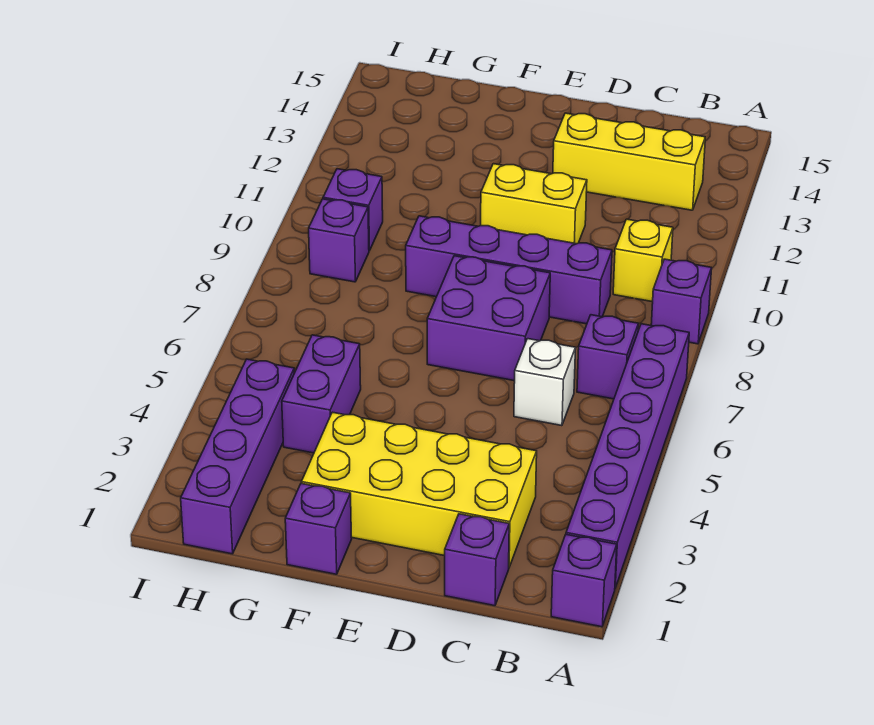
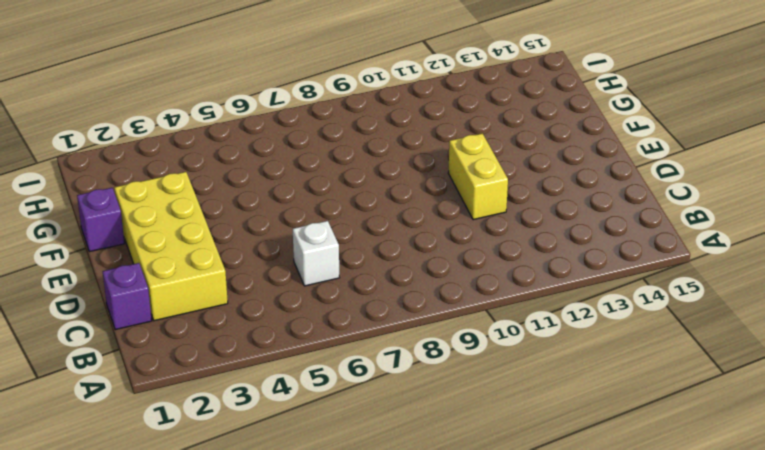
none -> purple 1x1 brick [551,535,617,627]
none -> purple 1x6 brick [566,324,689,588]
none -> purple 1x1 brick [651,259,712,344]

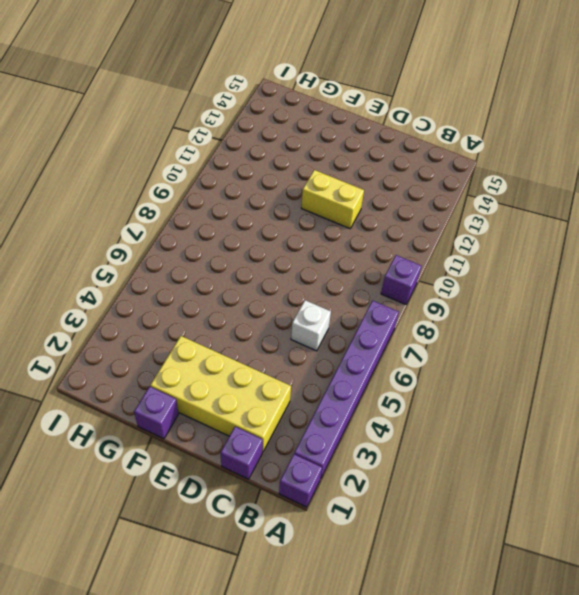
none -> purple 1x1 brick [577,315,638,399]
none -> yellow 1x1 brick [613,219,673,302]
none -> yellow 1x3 brick [553,113,705,210]

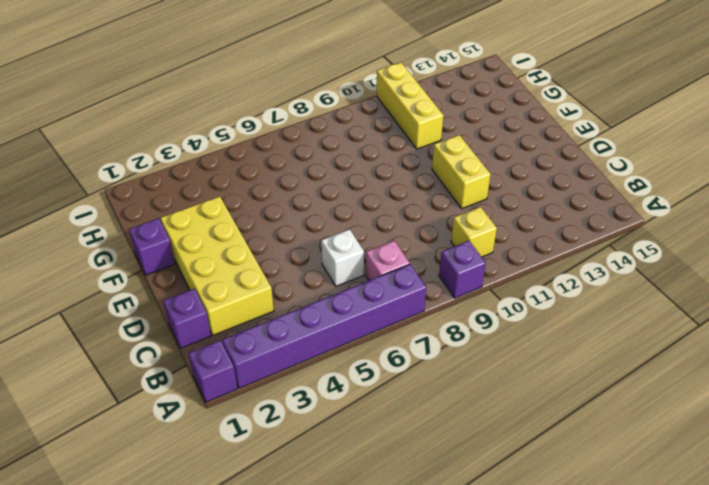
pink 1x1 brick [366,241,410,280] -> purple 1x1 brick [577,315,638,399]
yellow 1x3 brick [377,63,443,149] -> yellow 1x3 brick moved to [553,113,705,210]
none -> purple 1x4 brick [406,216,612,324]
none -> purple 2x2 brick [427,256,550,381]
none -> purple 1x2 brick [282,335,361,453]

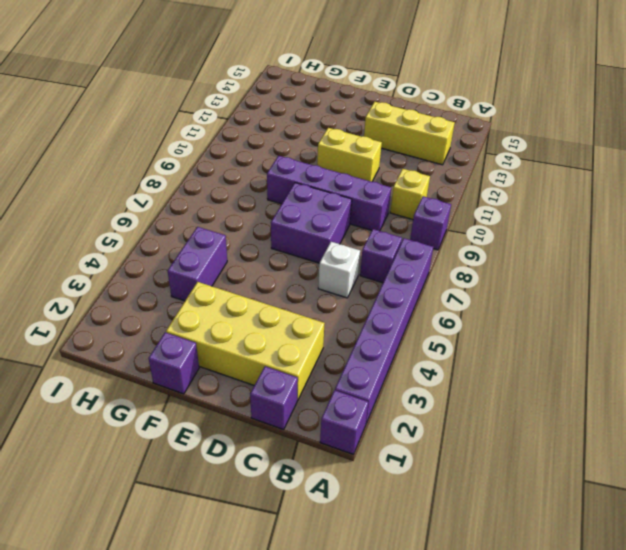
none -> purple 1x4 brick [181,359,294,554]
none -> purple 1x1 brick [309,199,369,282]
none -> purple 1x1 brick [323,169,383,251]

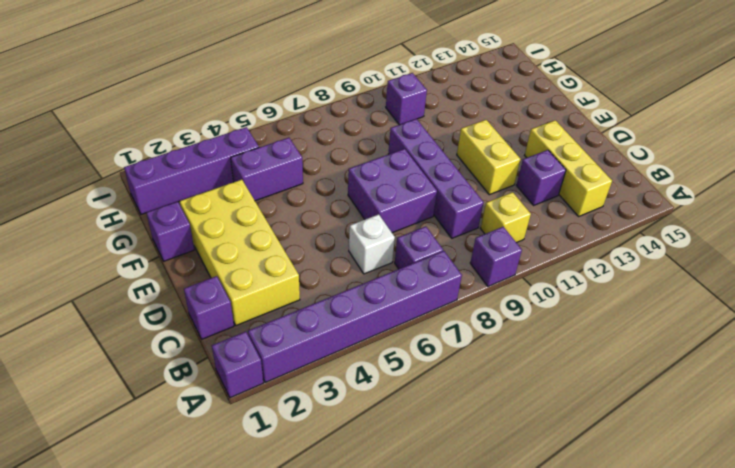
purple 1x1 brick [516,150,566,205] -> purple 1x1 brick moved to [309,199,369,282]

